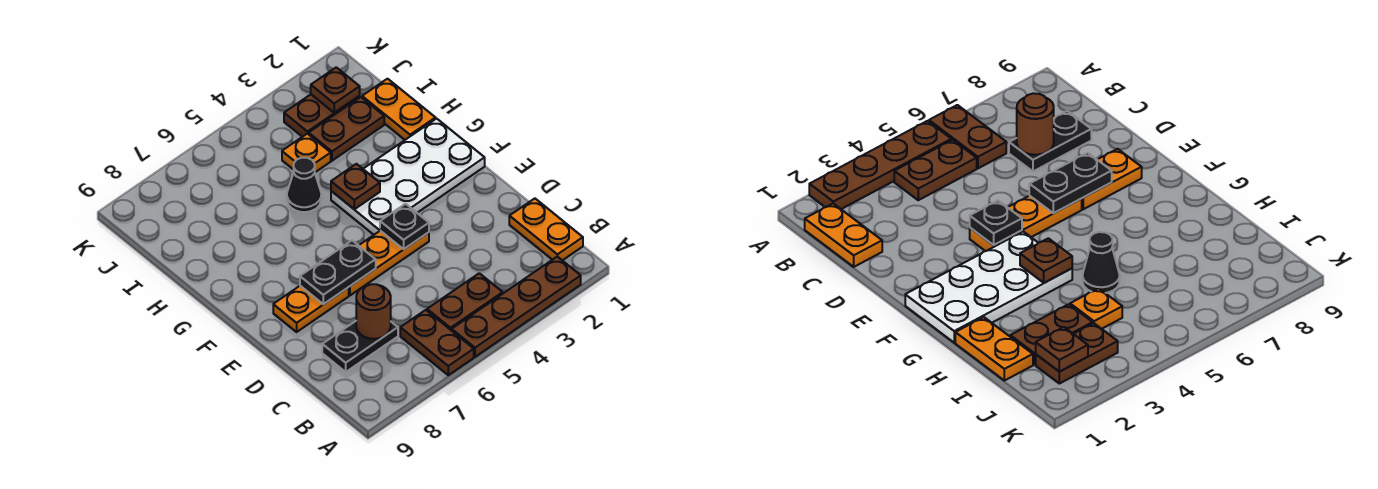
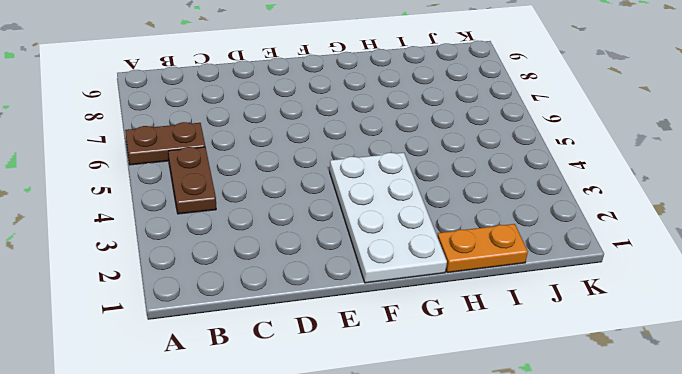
none -> brown 1x4 plate [452,257,581,357]
none -> orange 1x2 plate [509,198,583,260]
none -> black 1x2 plate [322,321,398,372]

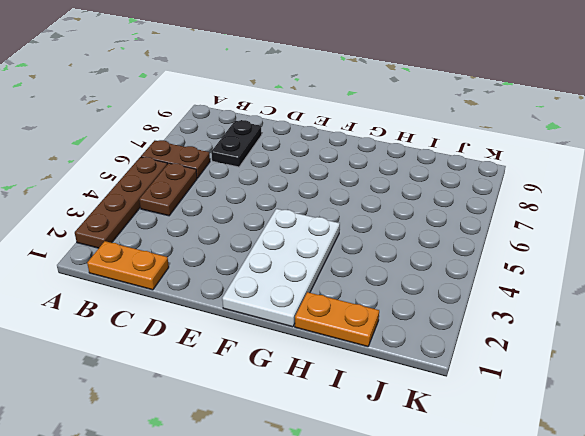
none -> orange 1x3 plate [349,231,429,295]
none -> orange 1x2 plate [273,286,349,332]
none -> black 1x1 cone [287,158,321,212]

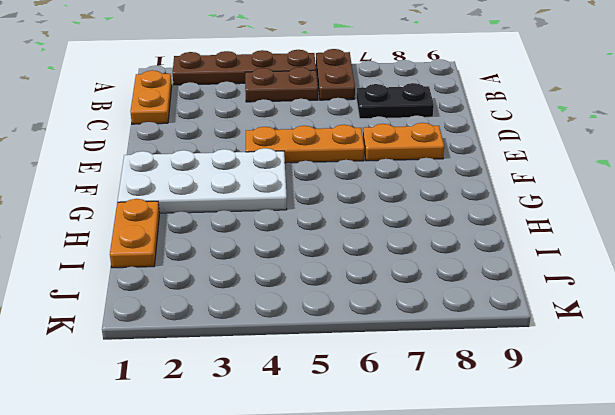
none -> black 1x1 cone [287,158,321,212]
none -> brown 1x2 plate [309,97,384,161]
none -> orange 1x1 plate [282,134,331,172]

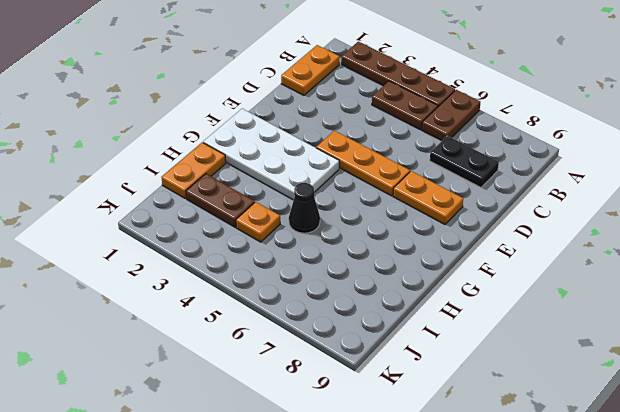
none -> brown 1x2 plate [284,95,360,137]
none -> brown 1x1 round brick [356,284,391,339]
none -> black 1x1 plate [380,204,429,249]

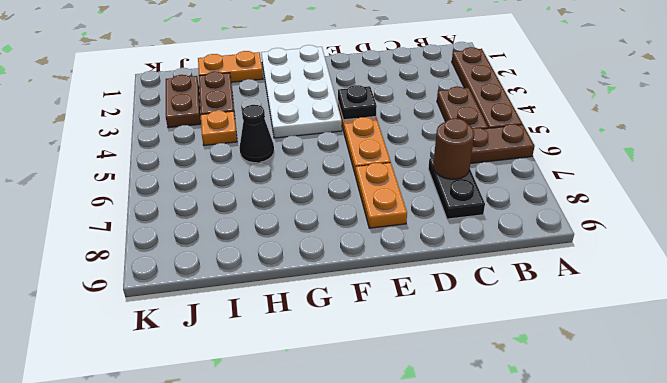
none -> orange 1x2 plate [509,198,583,260]
none -> black 1x2 plate [300,241,376,304]
none -> brown 1x1 plate [331,164,380,209]

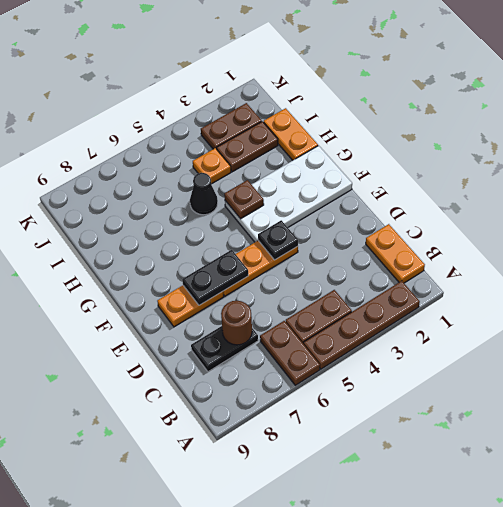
none -> brown 1x1 plate [311,67,360,113]

